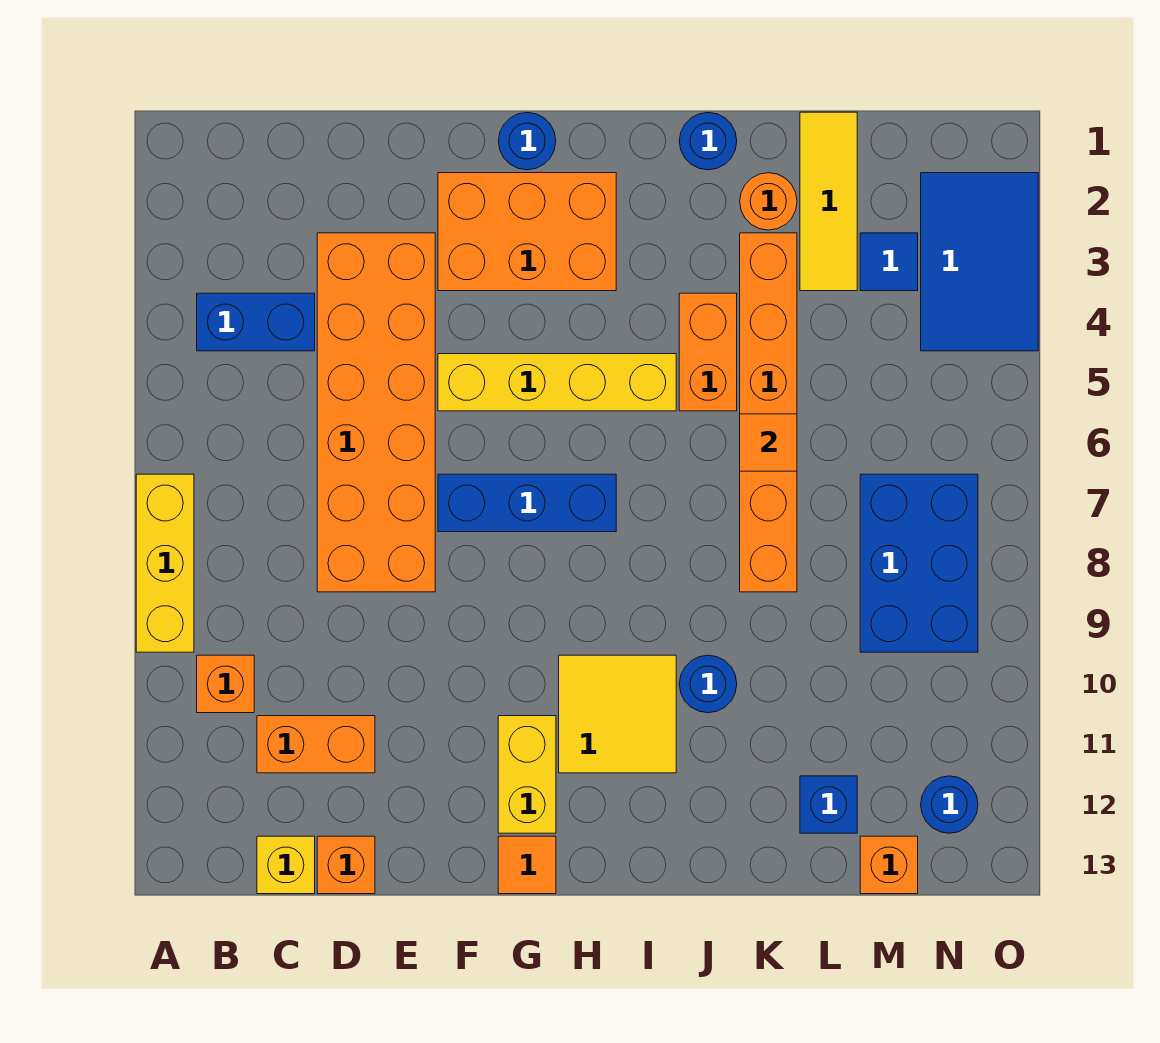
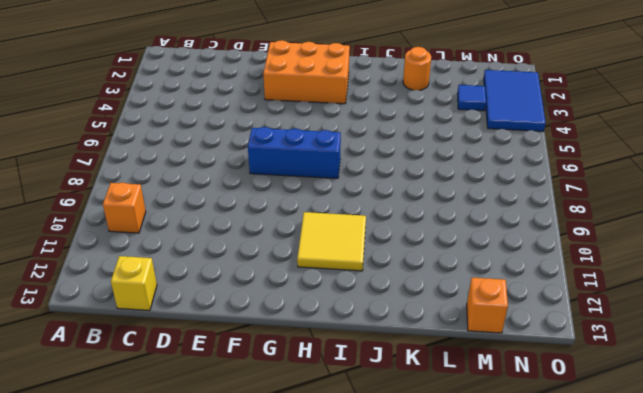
none -> yellow 1x3 brick [136,474,194,652]
none -> blue 1x2 brick [197,293,315,351]
none -> orange 1x2 brick [257,716,375,773]

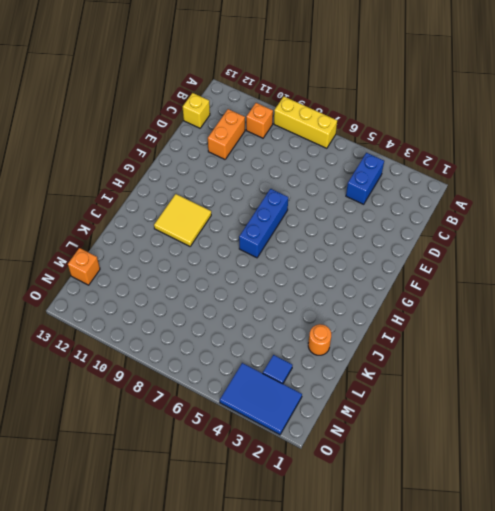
none -> orange 2x6 brick [317,233,435,592]
none -> orange 1x1 brick [317,836,375,894]
none -> orange 2x3 brick [438,173,616,291]

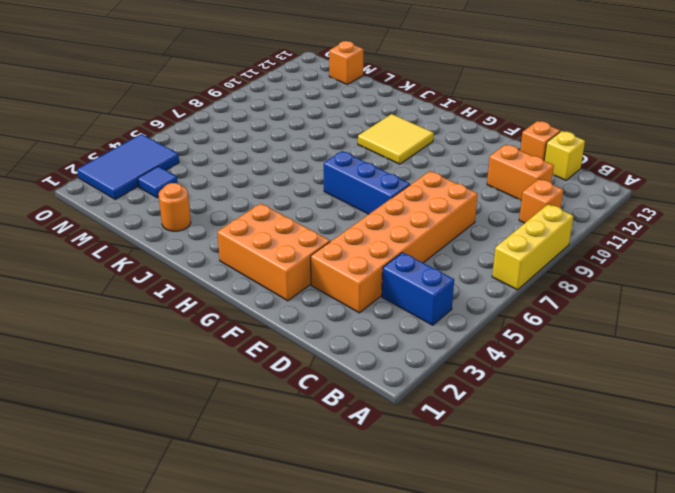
none -> yellow 1x4 brick [438,354,676,411]
none -> blue 1x1 round brick [498,113,556,170]
none -> yellow 1x2 brick [498,716,556,833]

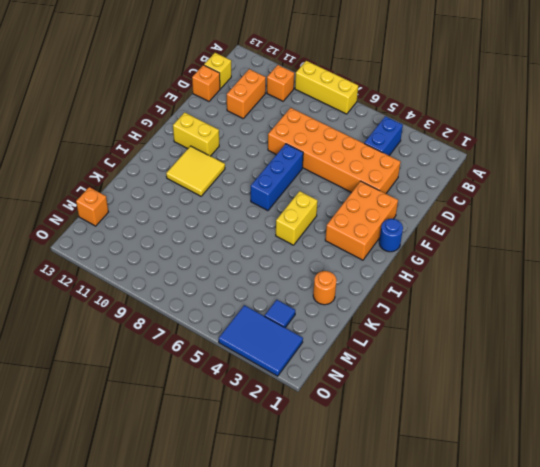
yellow 1x2 brick [276,191,318,245] -> yellow 1x4 brick [438,354,676,411]
none -> orange 1x1 tile [498,836,556,894]
none -> blue 1x1 round brick [679,113,737,170]
none -> orange 1x2 brick [679,293,737,411]

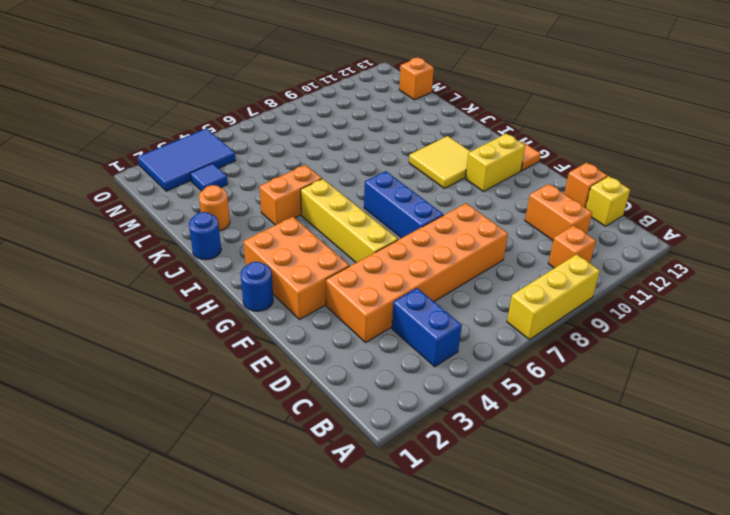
none -> blue 1x1 round brick [679,655,737,713]
none -> orange 1x6 brick [740,233,797,592]
none -> yellow 1x3 tile [800,112,857,291]

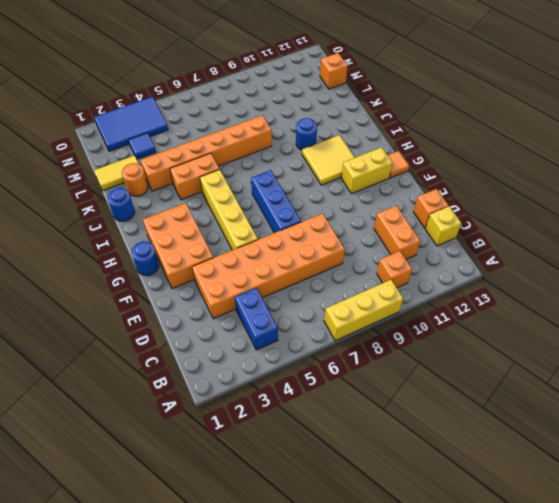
yellow 1x2 tile [94,155,139,191] -> yellow 1x3 tile [800,112,857,291]
none -> blue 1x1 brick [800,776,857,833]
none -> blue 2x3 brick [860,474,978,652]
none -> blue 1x1 round brick [921,776,978,833]

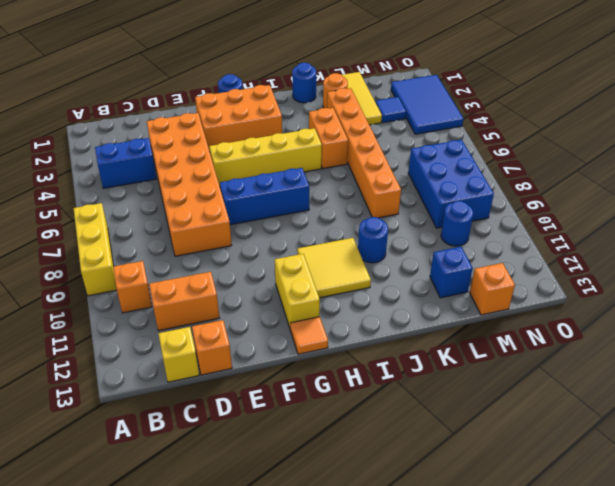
blue 1x1 round brick [441,201,473,246] -> blue 1x1 round brick moved to [921,776,978,833]
none -> orange 1x1 tile [740,414,797,471]

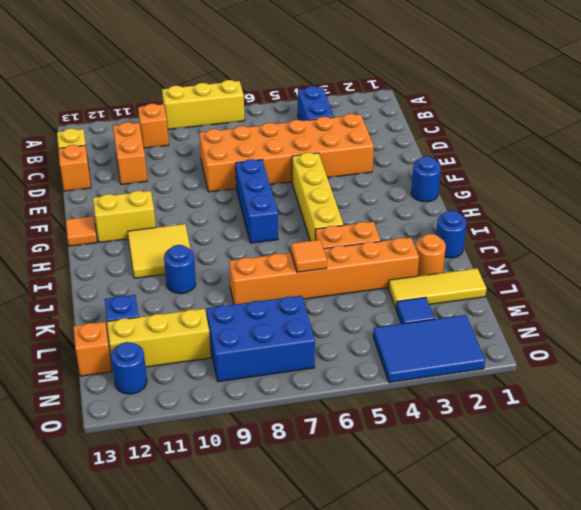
yellow 1x3 brick [107,309,211,367] -> none
none -> orange 2x3 brick [438,173,616,291]

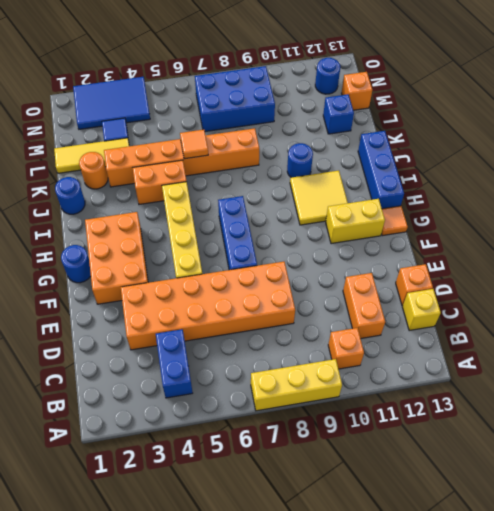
blue 1x3 brick [358,131,404,209] -> none

